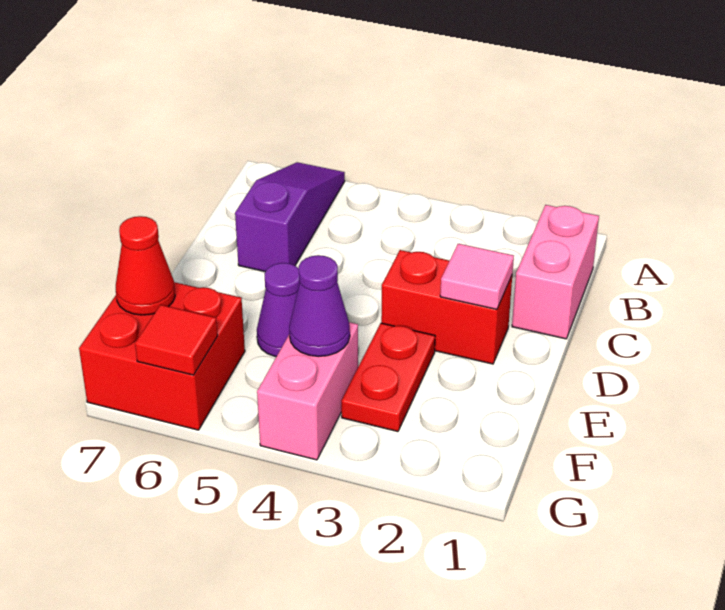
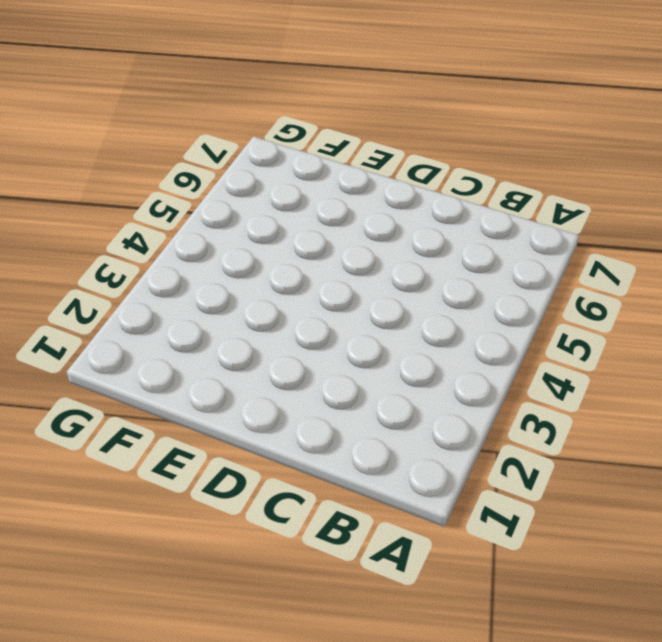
none -> purple 1x3 slope [235,162,345,272]
none -> pink 1x2 brick [512,205,599,339]

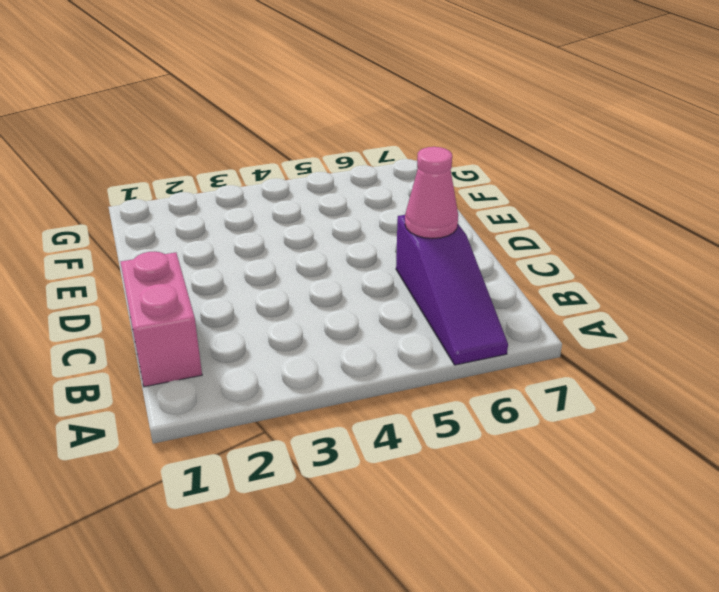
pink 1x1 cone [405,147,458,239] -> none
none -> red 1x2 brick [381,250,512,364]
none -> red 1x2 plate [341,323,435,432]

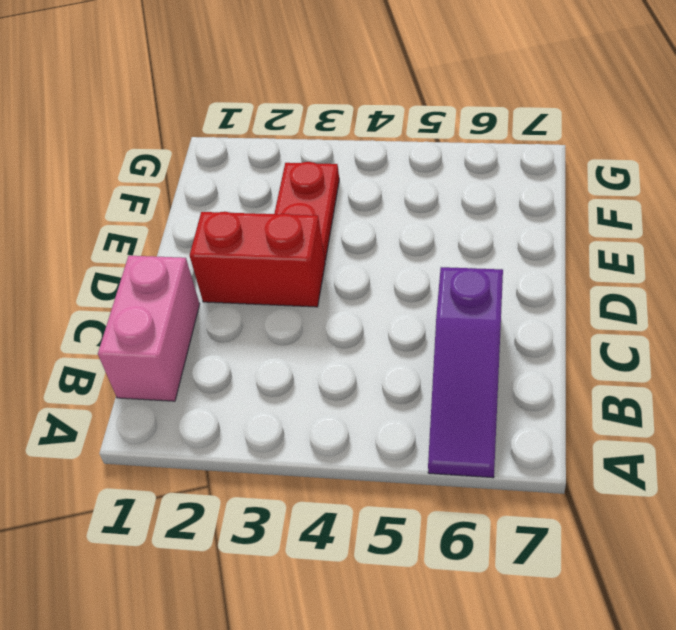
none -> purple 1x1 cone [257,263,300,357]
none -> pink 1x2 brick [257,322,358,460]

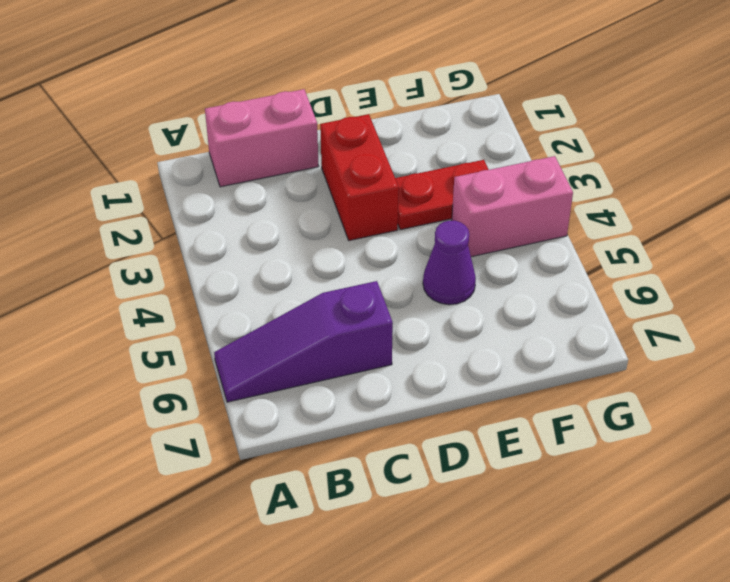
none -> red 2x2 brick [79,282,245,430]
none -> pink 1x1 tile [440,244,514,309]

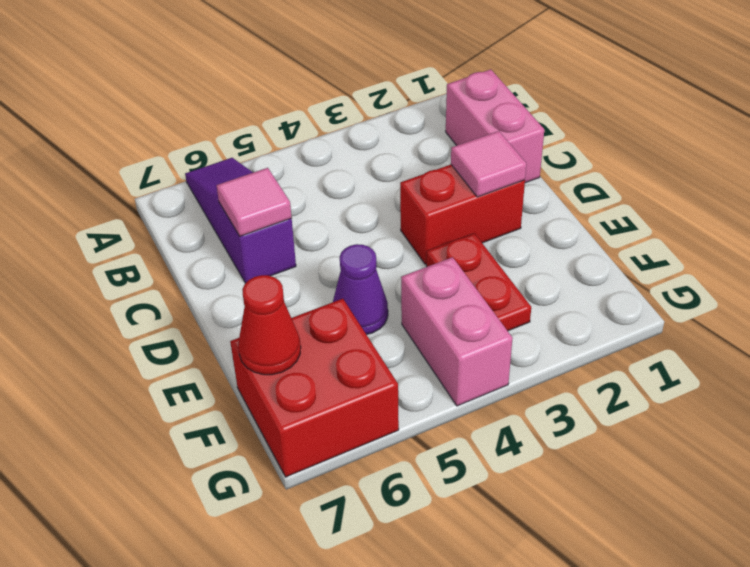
pink 1x1 tile [216,168,292,236] -> none
none -> purple 1x1 cone [289,255,350,357]
none -> red 1x1 tile [135,305,218,375]

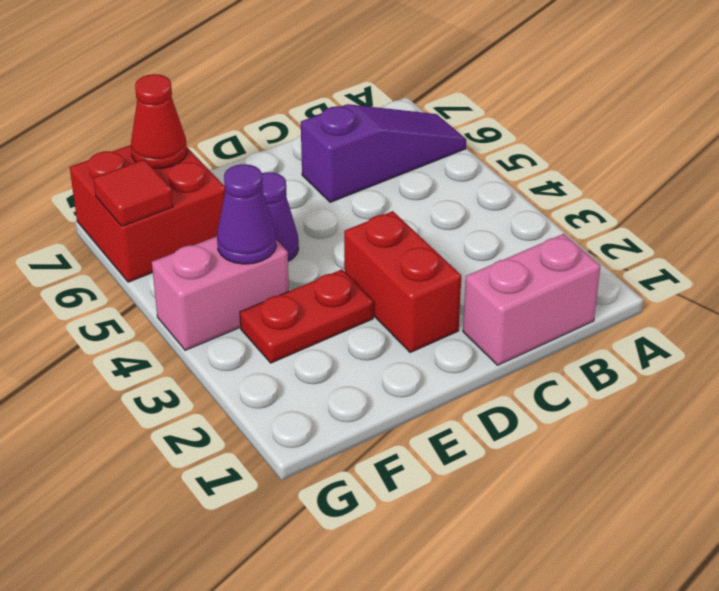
none -> pink 1x1 tile [440,244,514,309]

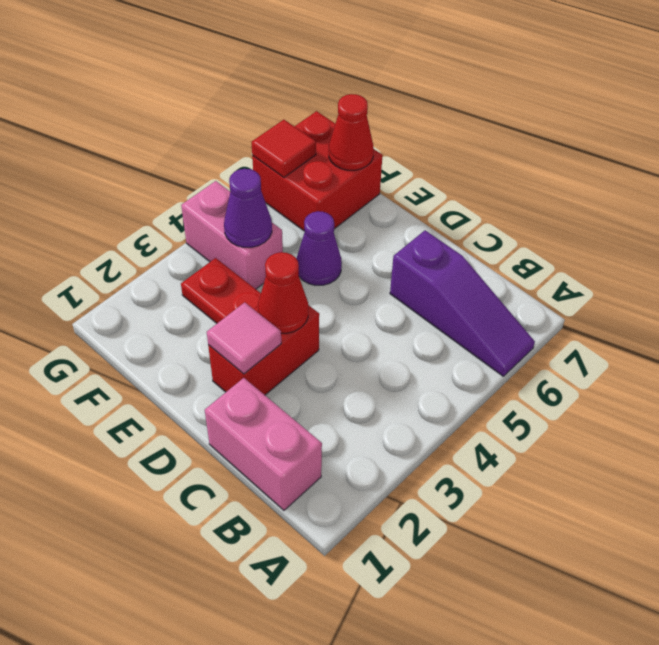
red 1x1 cone [258,252,308,333] -> none

